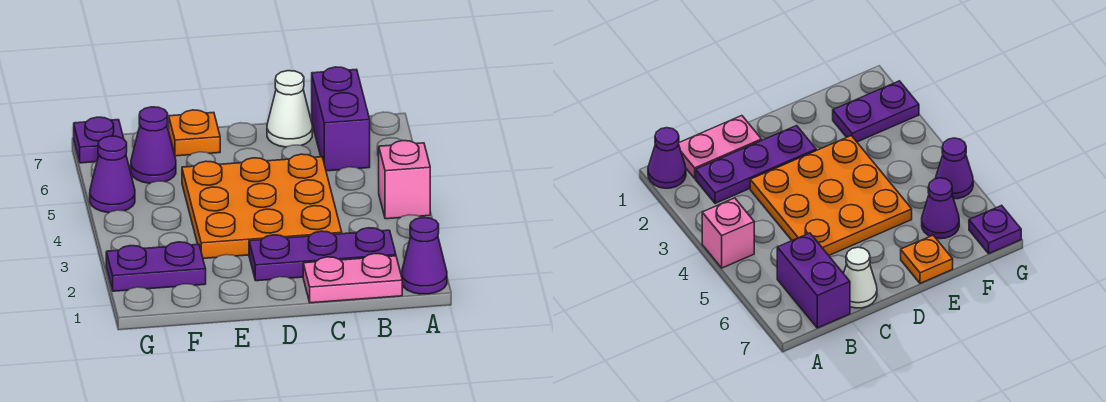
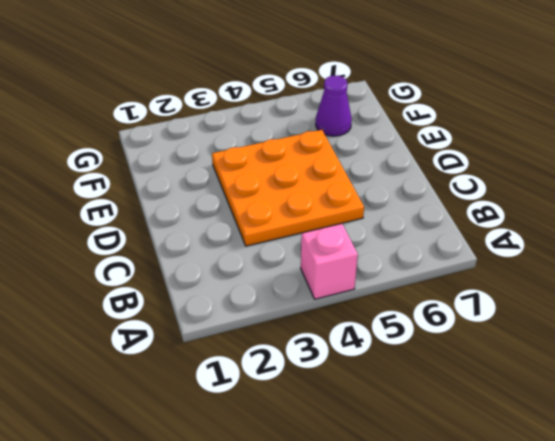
none -> purple 1x1 cone [402,218,447,294]
none -> pink 1x2 plate [303,254,402,303]
none -> purple 1x3 plate [249,228,396,281]

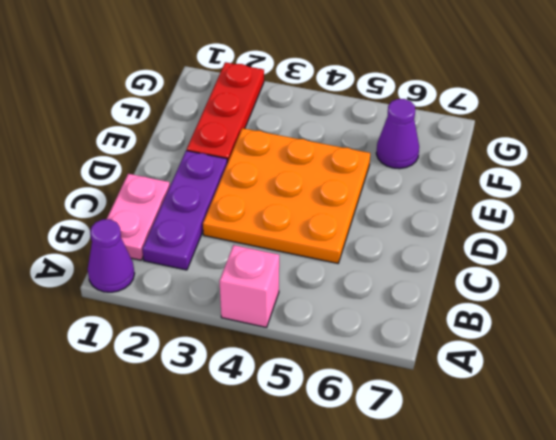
red 1x3 plate [187,62,264,163] -> purple 1x2 plate [106,242,206,291]
none -> purple 1x2 brick [311,67,370,171]
none -> white 1x1 cone [267,71,312,147]
none -> orange 1x1 plate [169,110,220,156]

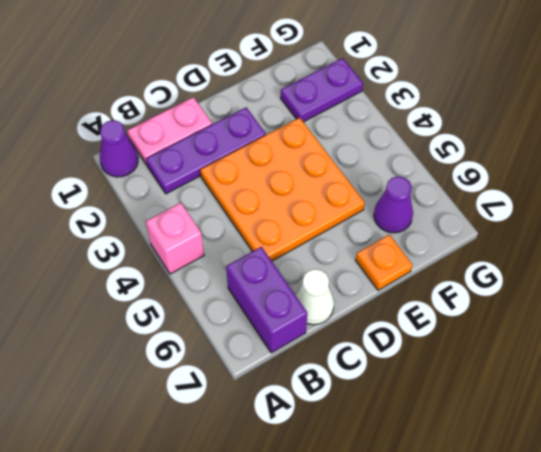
none -> purple 1x1 cone [90,136,135,213]
none -> purple 1x1 plate [74,117,124,163]

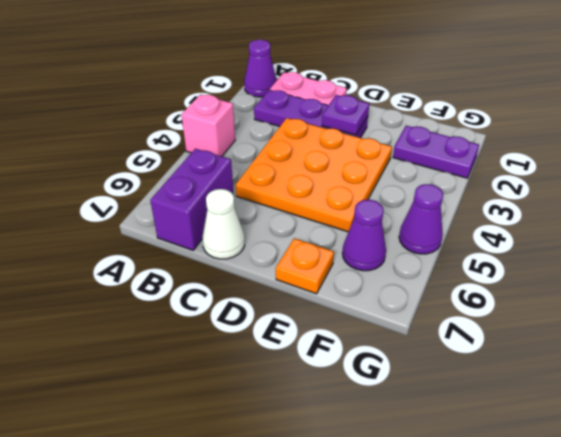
purple 1x1 plate [322,95,369,135] -> purple 1x1 plate moved to [74,117,124,163]

